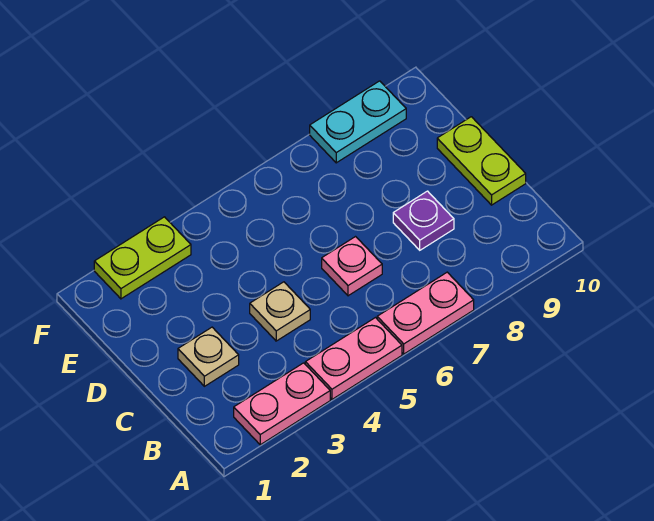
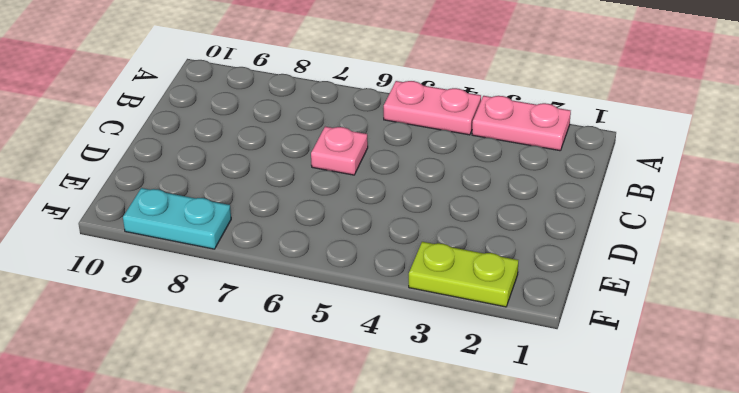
none -> pink 1x2 plate [377,272,474,354]
none -> tan 1x1 plate [178,327,239,386]

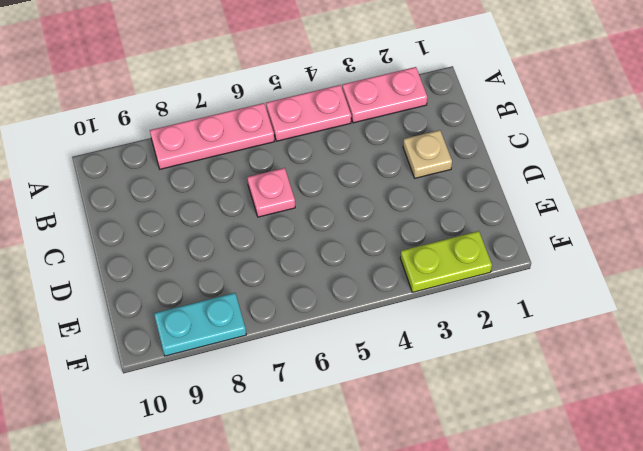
pink 1x3 plate [150,103,274,169] -> pink 1x2 plate [377,272,474,354]
none -> tan 1x1 plate [250,282,310,341]
none -> purple 1x1 plate [393,191,454,250]

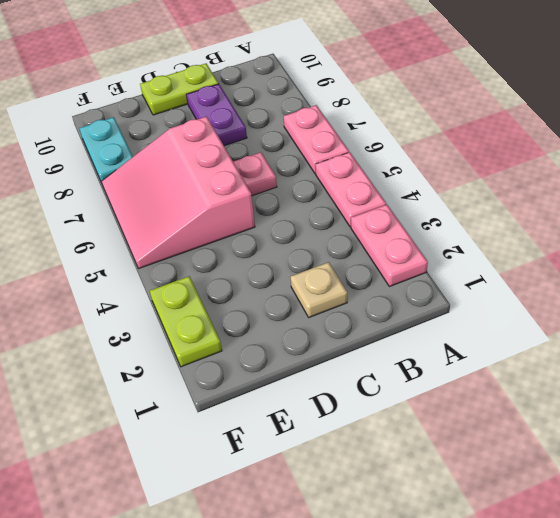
purple 1x2 plate [186,84,247,146] -> purple 1x1 plate [393,191,454,250]
pink 3x3 slope [102,117,255,269] -> none
none -> tan 1x1 plate [250,282,310,341]

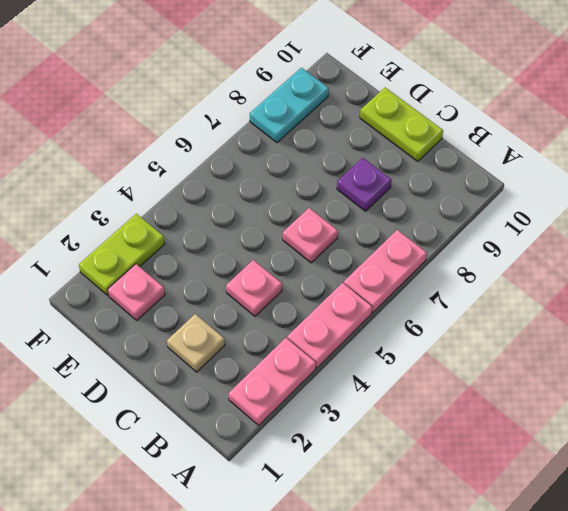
pink 1x1 plate [226,260,282,316] -> tan 1x1 plate [250,282,310,341]
pink 1x1 plate [108,264,165,320] -> none

